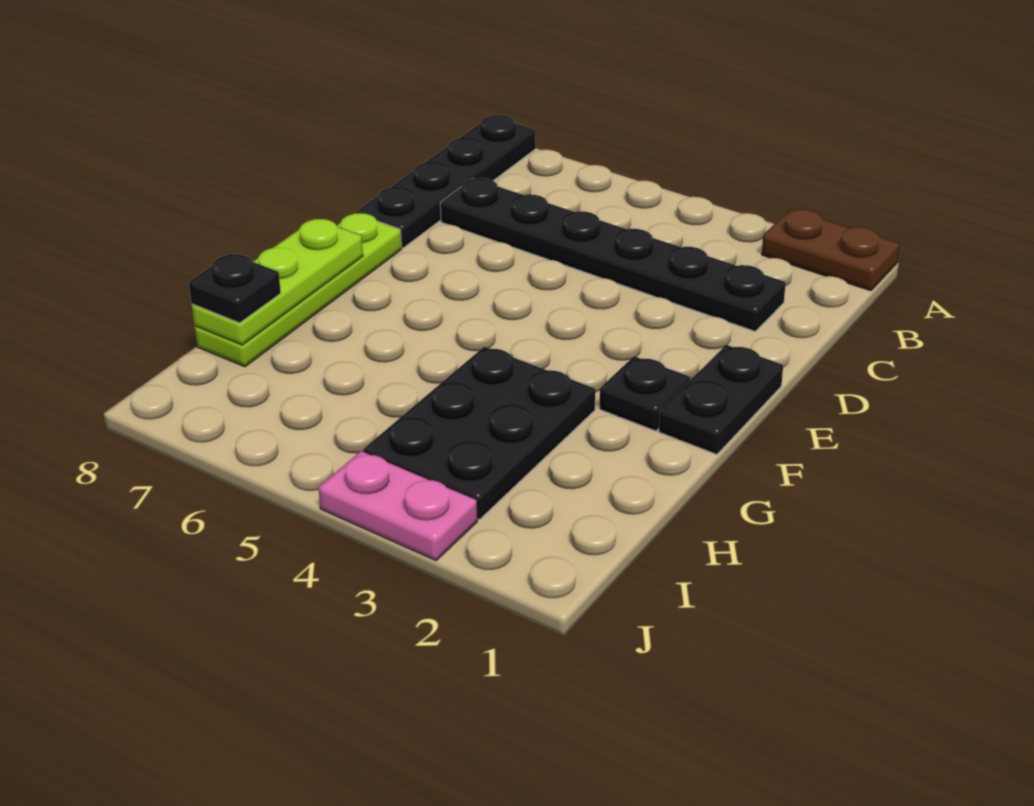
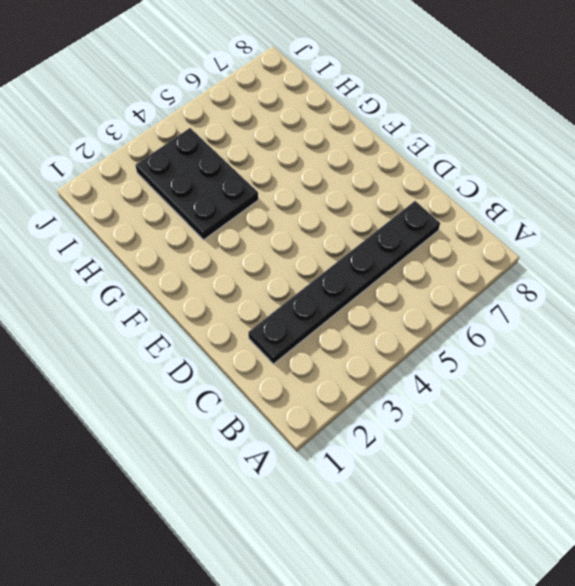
none -> brown 1x2 plate [762,209,899,291]
none -> black 1x4 plate [356,115,536,248]

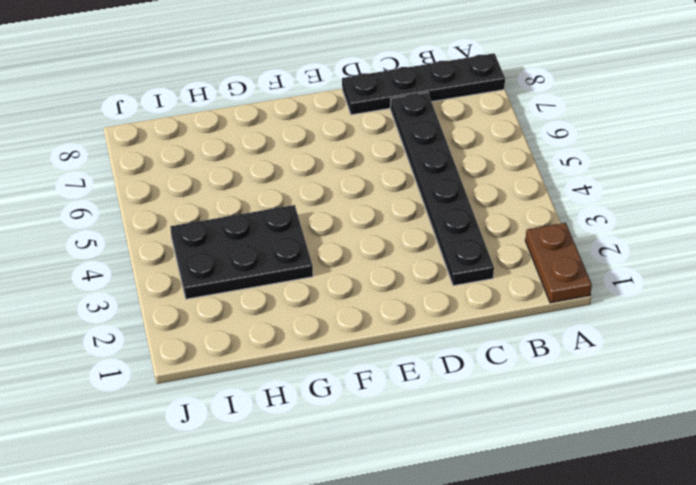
none -> black 1x2 plate [659,345,783,454]
none -> lime 1x4 plate [195,213,401,367]

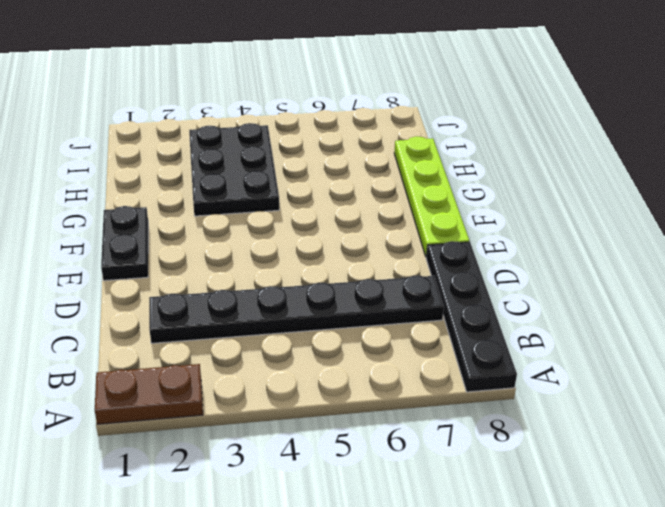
none -> black 1x1 plate [600,356,690,431]
none -> pink 1x2 plate [318,451,477,560]

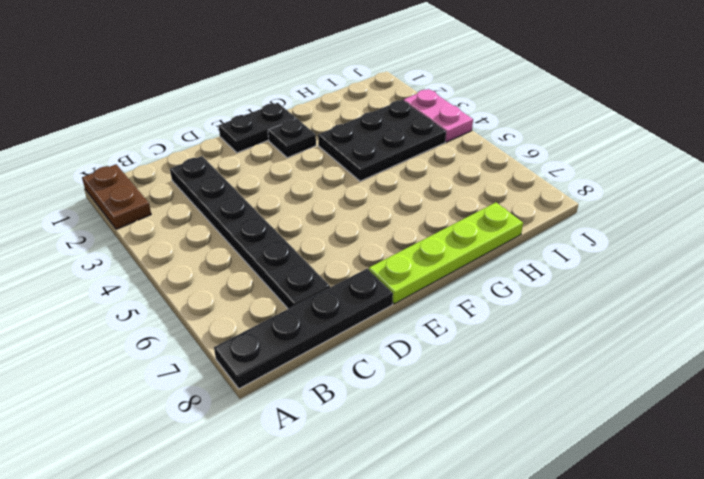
none -> lime 1x3 plate [192,219,363,345]
none -> black 1x1 plate [189,254,281,323]

